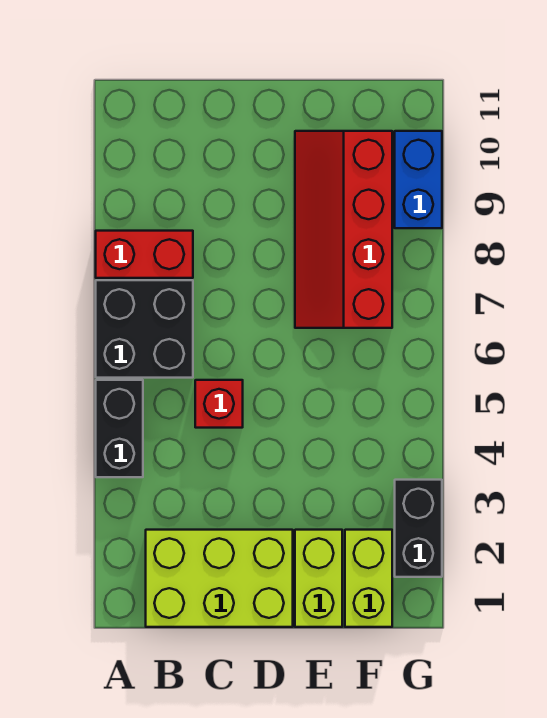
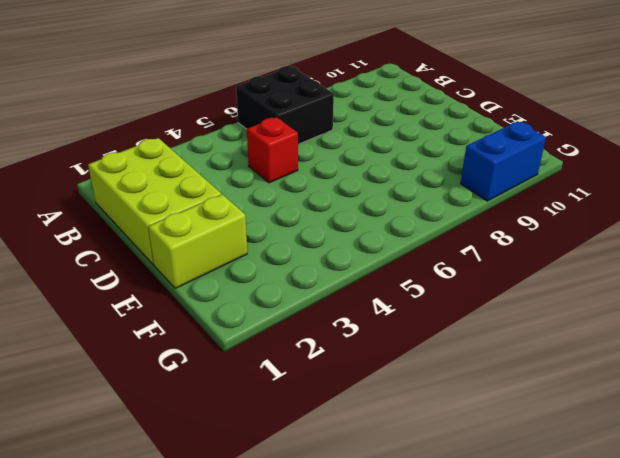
none -> black 1x2 brick [96,380,143,477]
none -> red 1x2 brick [96,231,193,278]

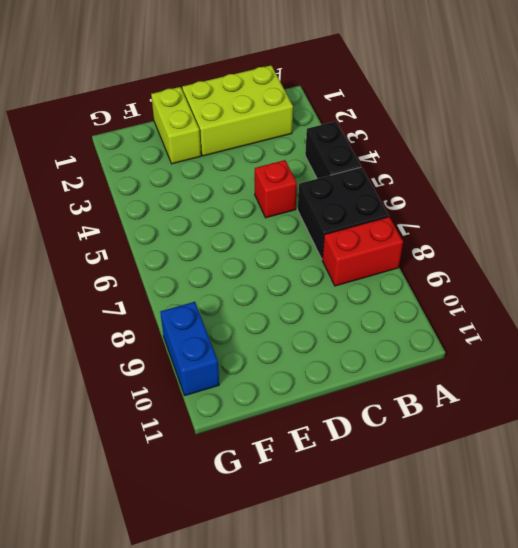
none -> red 2x4 slope [295,131,392,328]
none -> lime 1x2 brick [345,530,392,627]

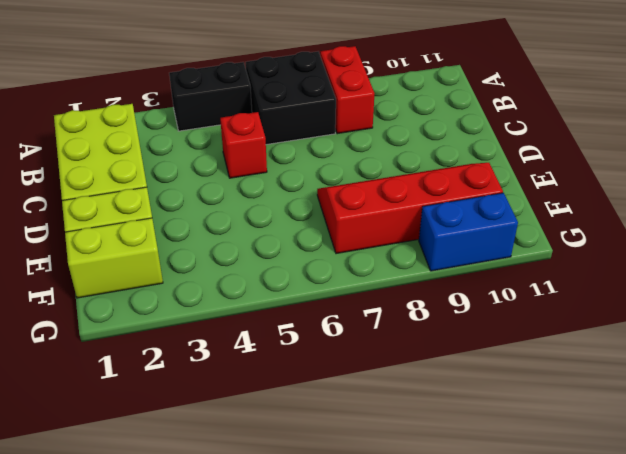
none -> black 1x2 brick [395,480,442,577]

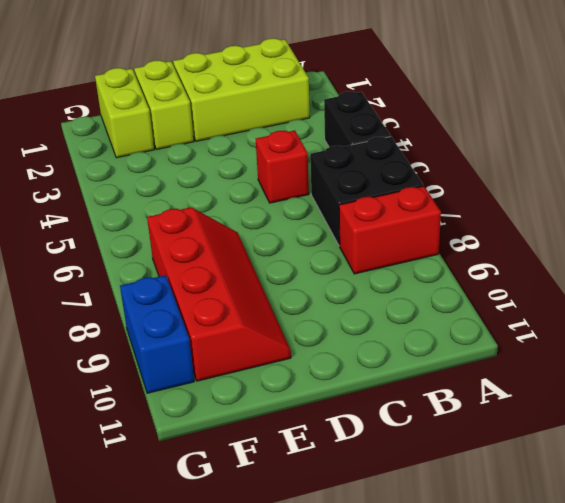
none -> black 1x2 brick [395,480,442,577]

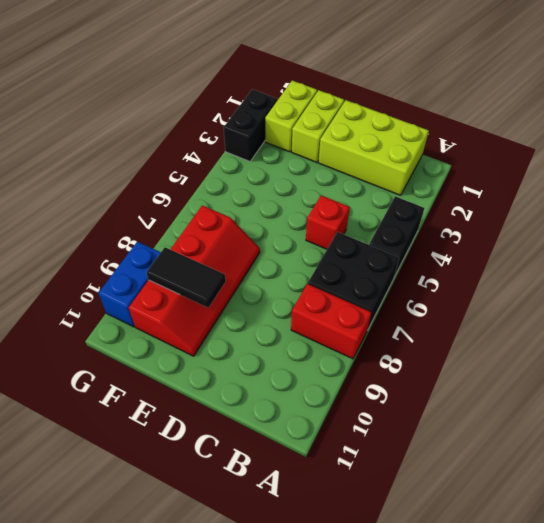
black 1x2 tile [147,247,226,308] -> none

